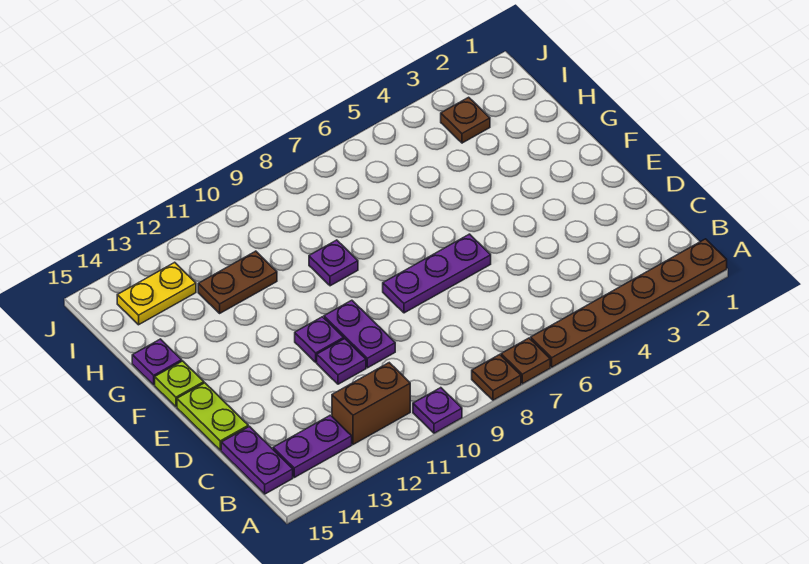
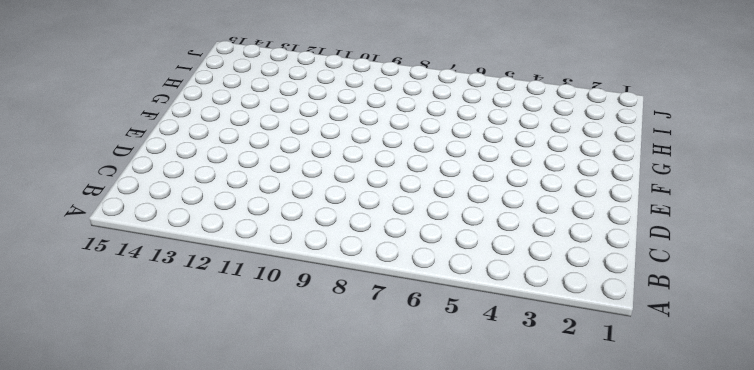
none -> brown 1x6 plate [531,239,727,367]
none -> brown 1x1 plate [501,338,550,384]
none -> brown 1x1 plate [472,355,521,400]

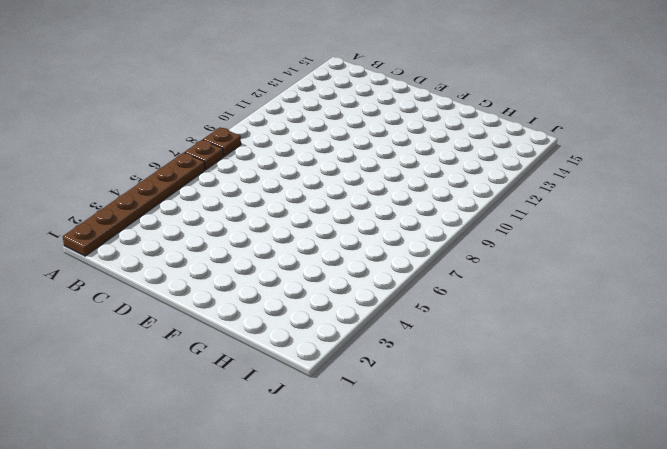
none -> purple 1x1 plate [413,388,462,433]
none -> brown 1x2 brick [332,363,410,444]
none -> purple 1x2 plate [273,415,352,477]

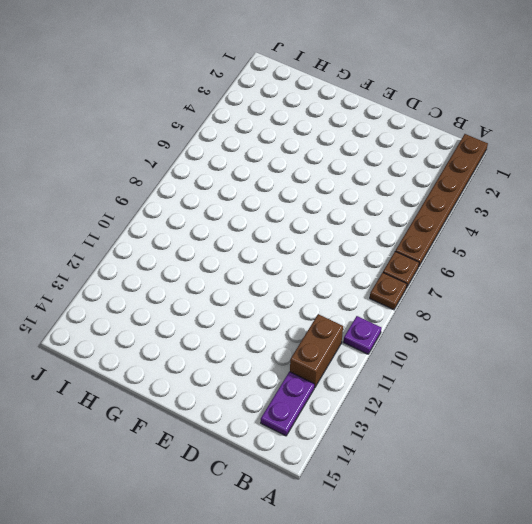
none -> purple 1x2 plate [221,426,293,494]
none -> purple 1x2 plate [324,300,395,368]
none -> purple 1x1 plate [317,339,366,384]

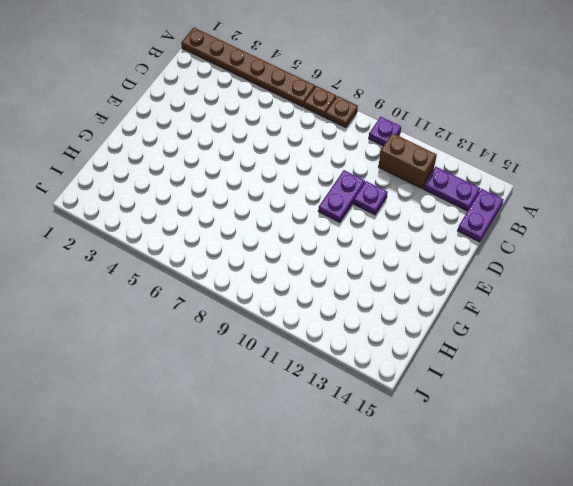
none -> lime 1x2 plate [177,383,248,450]
none -> purple 1x3 plate [383,234,491,313]
none -> purple 1x1 plate [295,317,344,362]

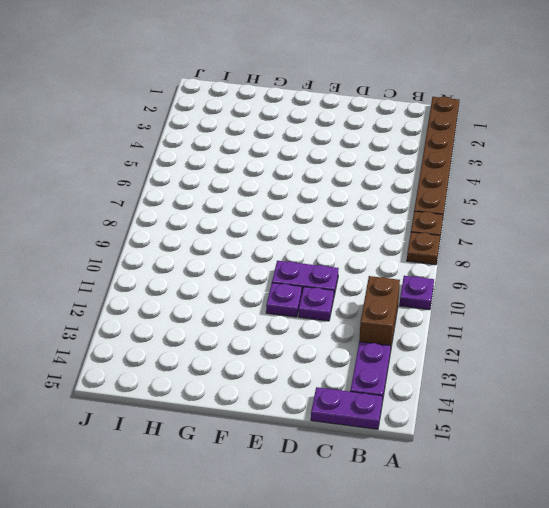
none -> lime 1x2 plate [177,383,248,450]
none -> purple 1x3 plate [383,234,491,313]
none -> lime 1x1 plate [155,361,204,407]

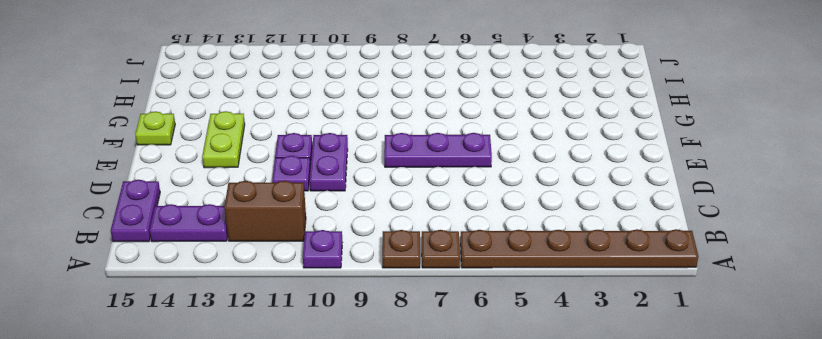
lime 1x2 plate [202,111,245,168] -> lime 1x2 plate moved to [177,383,248,450]
none -> purple 1x1 plate [309,240,358,286]
none -> purple 1x1 plate [132,339,182,385]
none -> brown 1x2 plate [198,251,277,313]

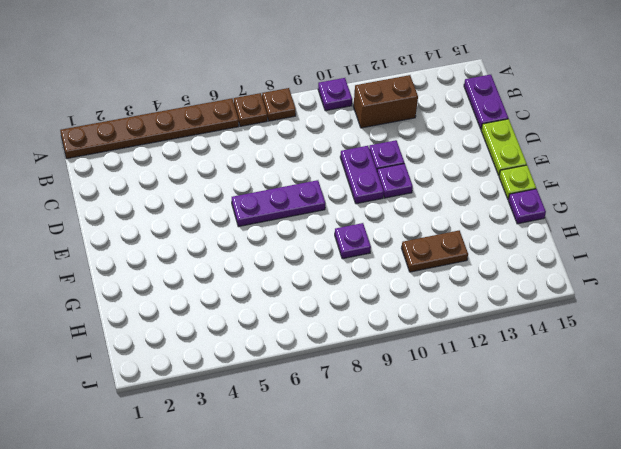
none -> purple 1x2 plate [273,415,352,477]
none -> brown 1x1 plate [441,97,490,143]
none -> yellow 1x2 plate [117,262,196,325]

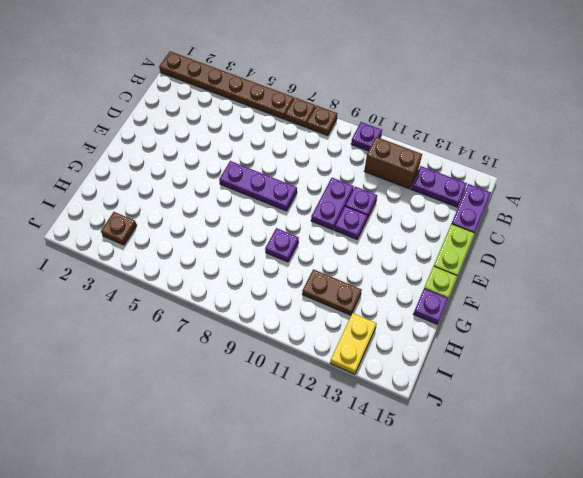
yellow 1x2 plate [330,313,377,374] -> yellow 1x2 plate turned to [117,262,196,325]

